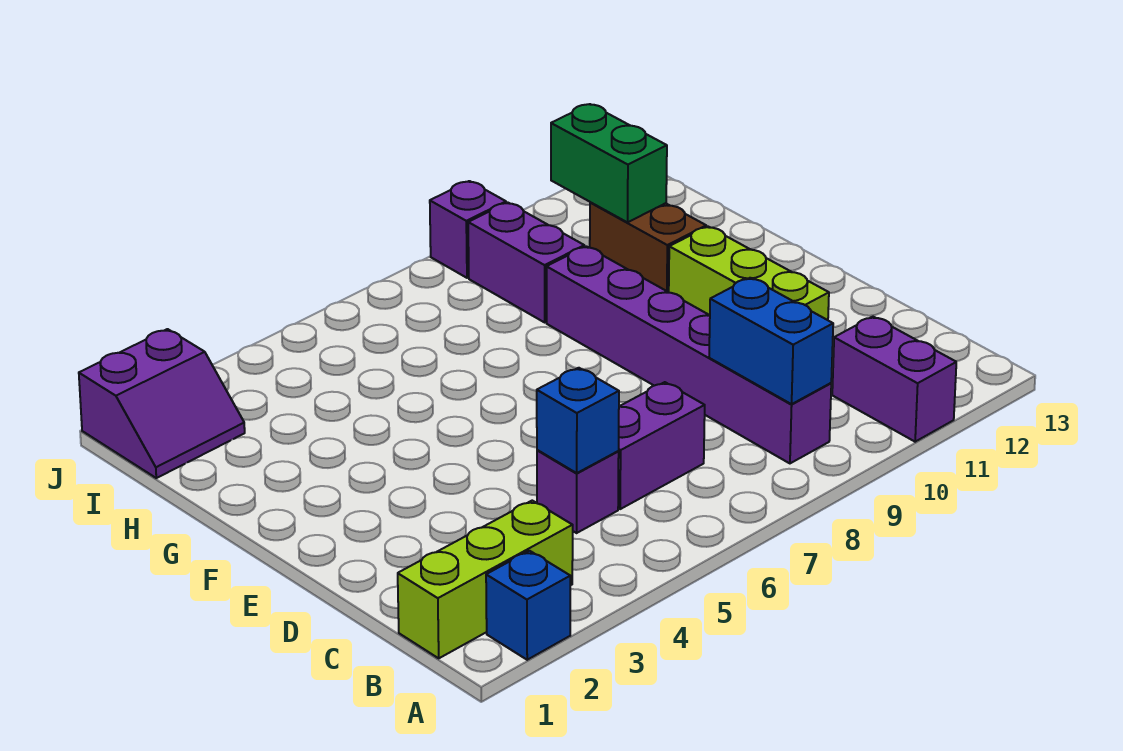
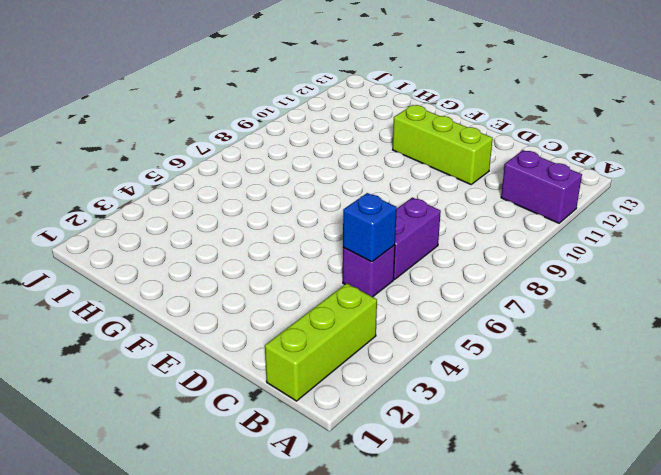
none -> blue 1x1 brick [486,551,570,660]
none -> purple 1x6 brick [547,246,831,463]
none -> brown 1x2 brick [590,202,706,292]

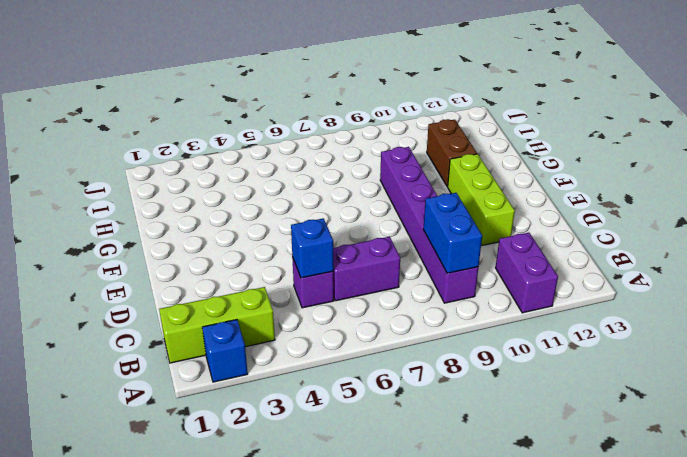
none -> purple 1x2 brick [468,203,584,322]
none -> purple 2x2 slope [79,329,245,478]
none -> purple 1x1 brick [430,181,506,278]

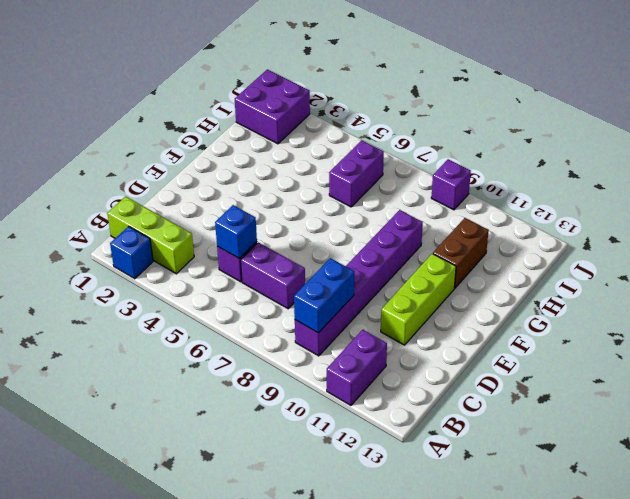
purple 1x2 brick [329,140,384,207] -> purple 1x2 brick moved to [468,203,584,322]
purple 2x2 brick [235,69,310,144] -> purple 2x2 slope [79,329,245,478]
none -> green 1x2 brick [551,104,667,222]

